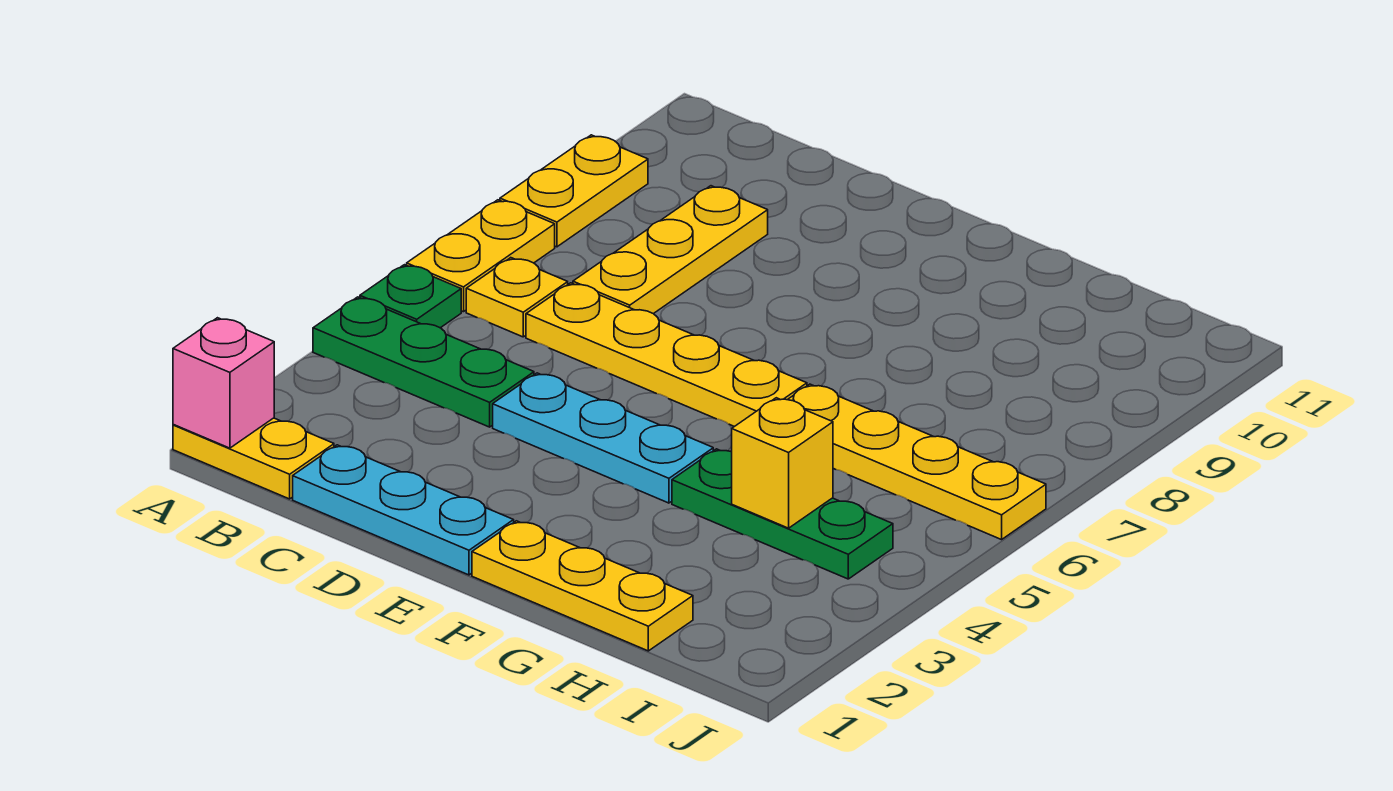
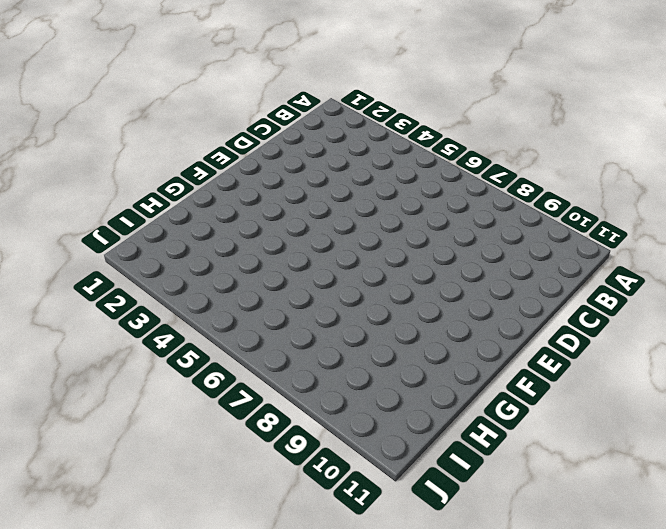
none -> yellow 1x2 plate [173,418,334,499]
none -> green 1x3 plate [313,297,534,427]
none -> green 1x1 plate [360,265,461,328]

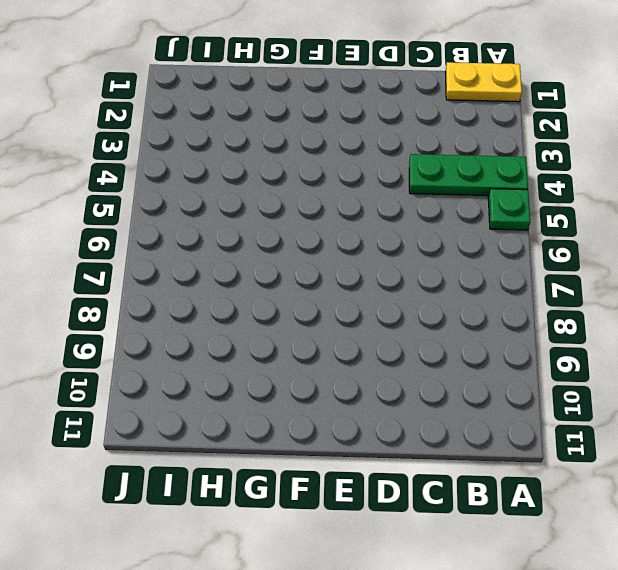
none -> yellow 1x2 plate [407,200,555,312]
none -> yellow 1x2 plate [500,135,648,247]
none -> yellow 1x1 plate [466,258,568,337]

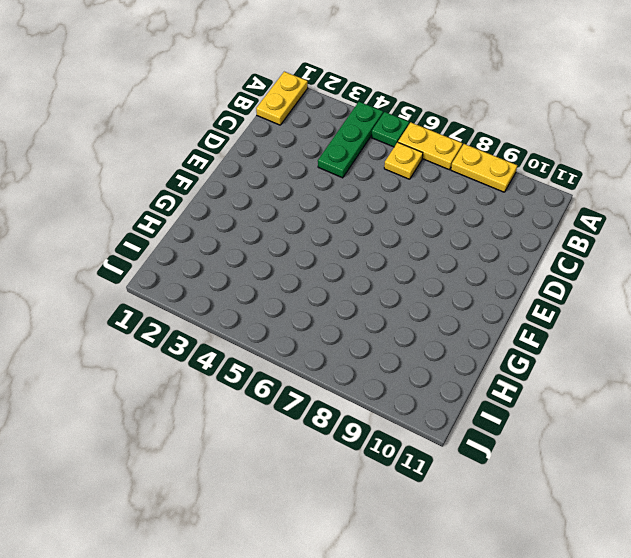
none -> cyan 1x3 plate [293,445,514,575]
none -> yellow 1x4 plate [526,283,807,427]
none -> yellow 1x3 plate [573,186,768,314]

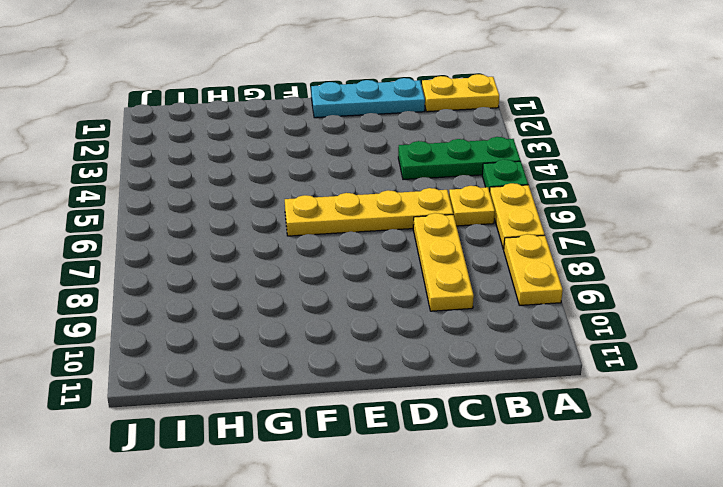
none -> cyan 1x3 plate [493,373,713,503]
none -> yellow 1x3 plate [472,521,693,651]
none -> green 1x3 plate [672,449,893,579]

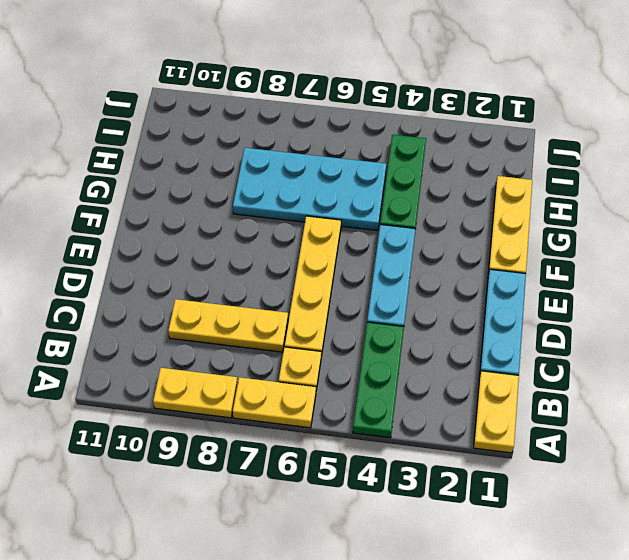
cyan 2x4 plate [233,148,386,231] -> yellow 1x4 plate [788,384,1046,540]
none -> green 1x1 plate [360,265,461,328]
none -> pink 1x1 brick [173,318,274,448]
none -> yellow 1x1 brick [732,398,833,528]

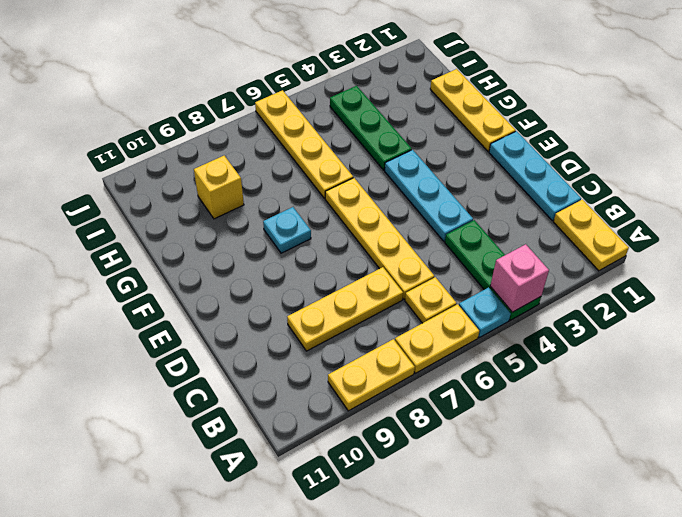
pink 1x1 brick [490,244,549,312] -> pink 1x1 brick moved to [173,318,274,448]
cyan 1x1 plate [459,287,511,338] -> green 1x1 plate [360,265,461,328]
cyan 1x1 plate [263,207,311,253] -> none
yellow 1x1 brick [194,156,244,219] -> yellow 1x1 brick moved to [732,398,833,528]

